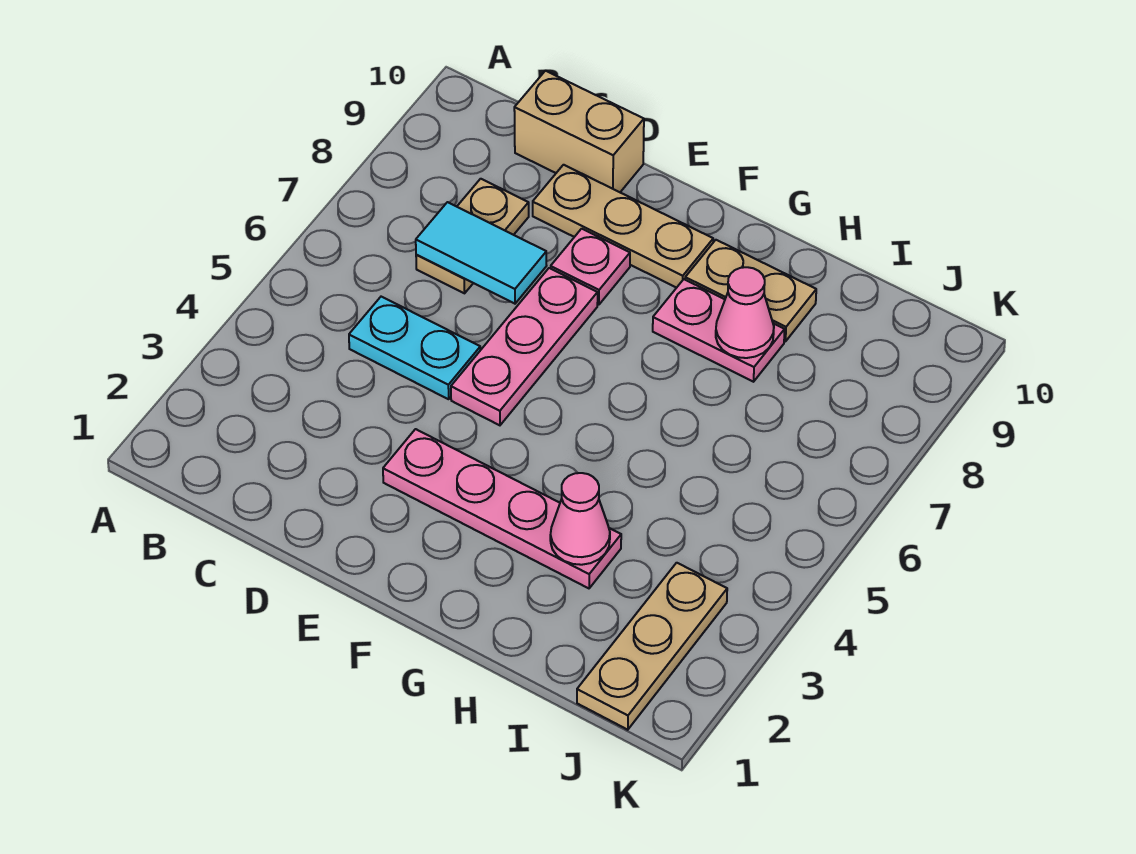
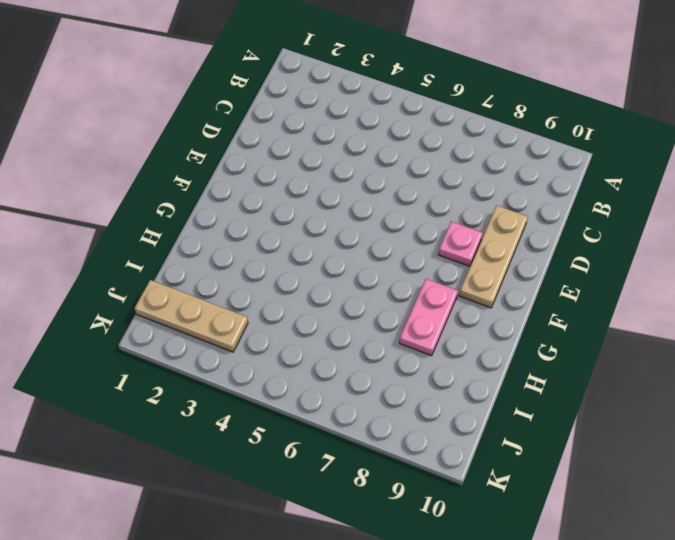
none -> cyan 1x2 plate [349,297,480,399]
none -> tan 1x2 plate [416,179,529,293]
none -> tan 1x2 brick [514,71,644,192]

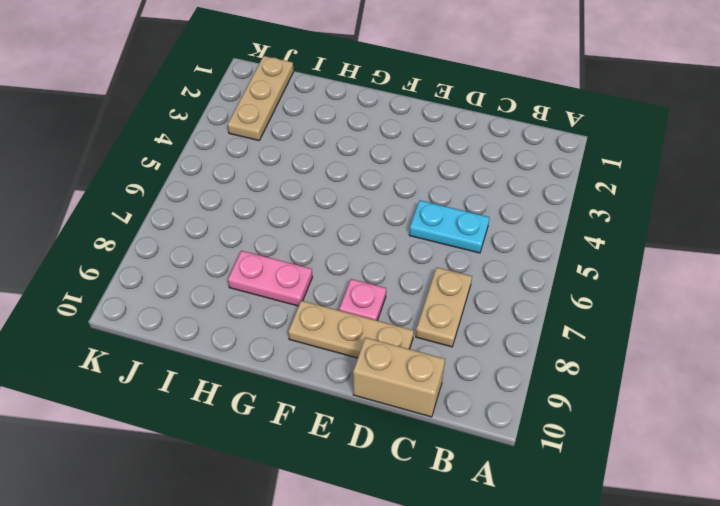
none -> pink 1x4 plate [383,429,621,588]
none -> pink 1x3 plate [451,268,598,425]
none -> tan 1x2 plate [685,240,816,342]

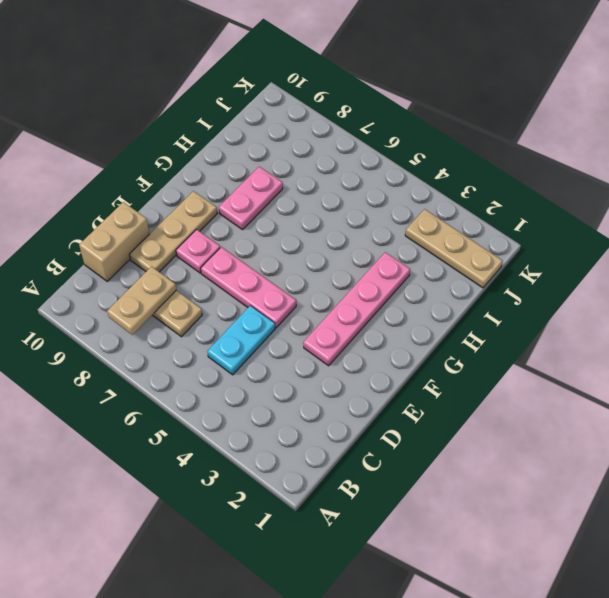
tan 1x2 plate [107,267,176,335] -> tan 1x2 plate moved to [685,240,816,342]
none -> cyan 1x2 tile [416,202,547,304]
none -> pink 1x1 cone [550,473,610,565]
none -> pink 1x1 cone [716,267,774,358]

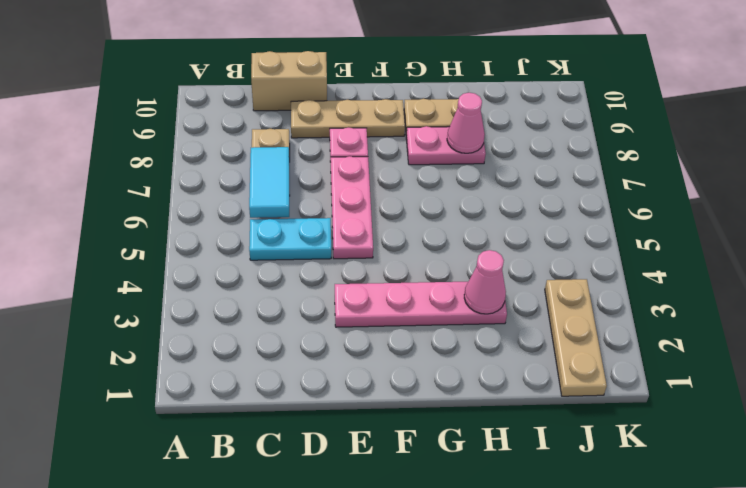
cyan 1x2 tile [249,147,289,218] -> cyan 1x2 tile turned to [416,202,547,304]

